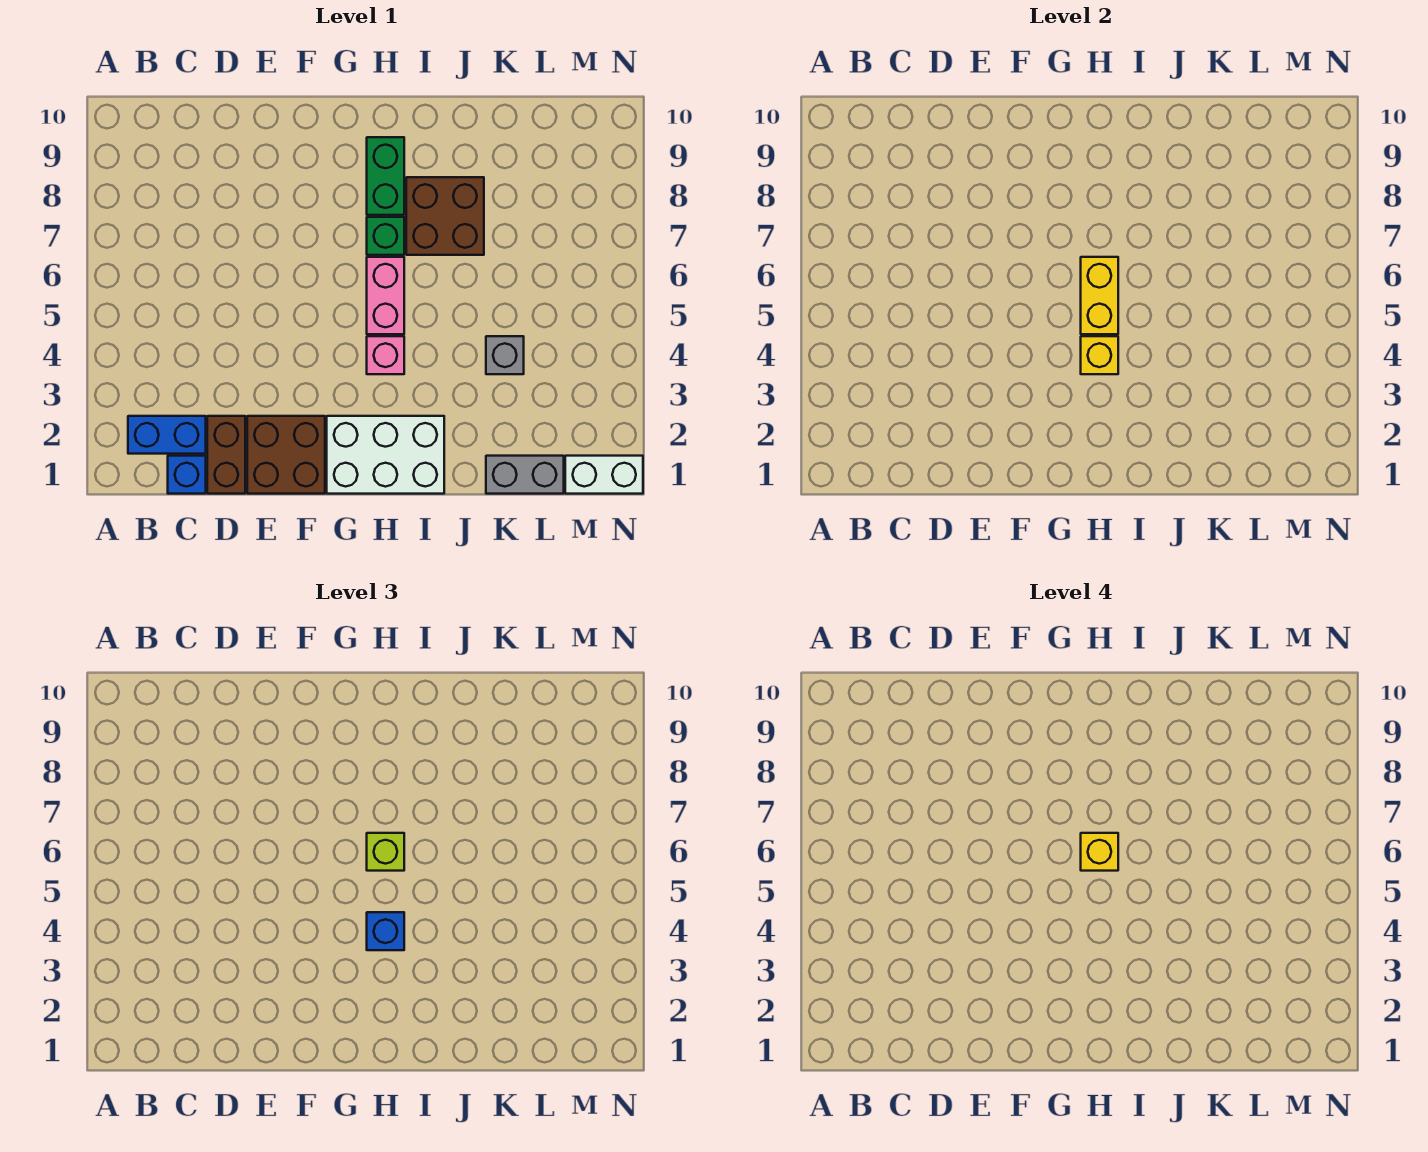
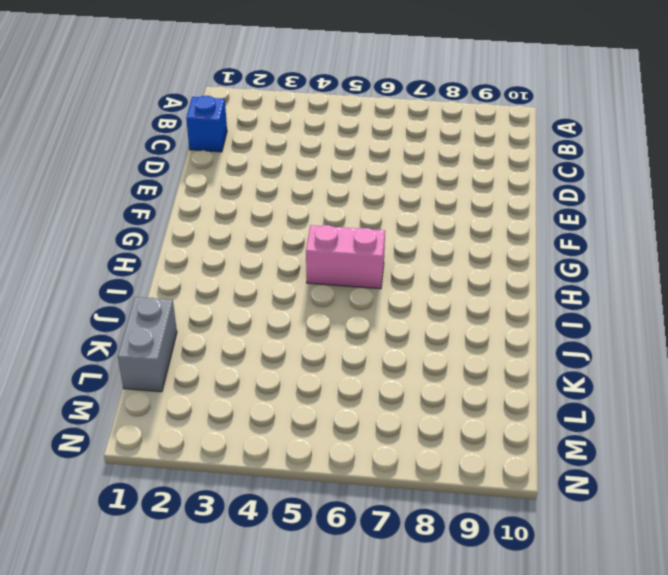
none -> blue 1x2 brick [128,416,206,454]
none -> brown 1x2 brick [207,416,245,494]
none -> brown 2x2 brick [247,416,325,494]

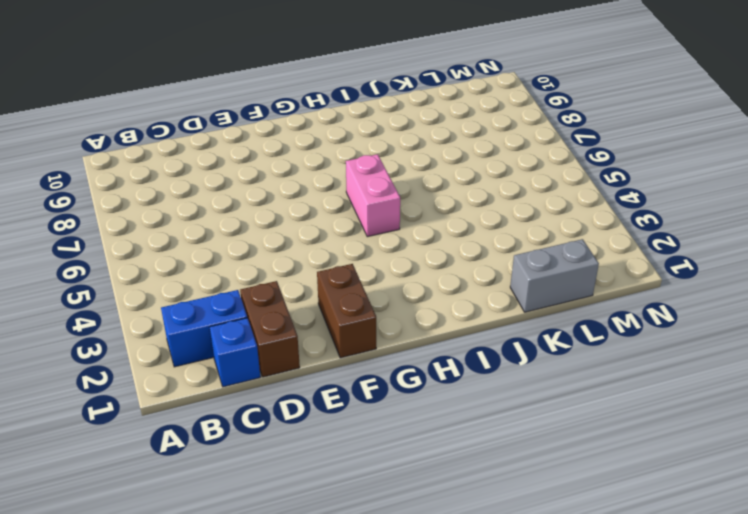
brown 1x2 brick [317,264,376,358] -> brown 2x2 brick [247,416,325,494]
none -> white 2x3 brick [327,416,444,494]
none -> pink 1x1 brick [367,336,404,374]
none -> green 1x1 brick [367,217,404,255]

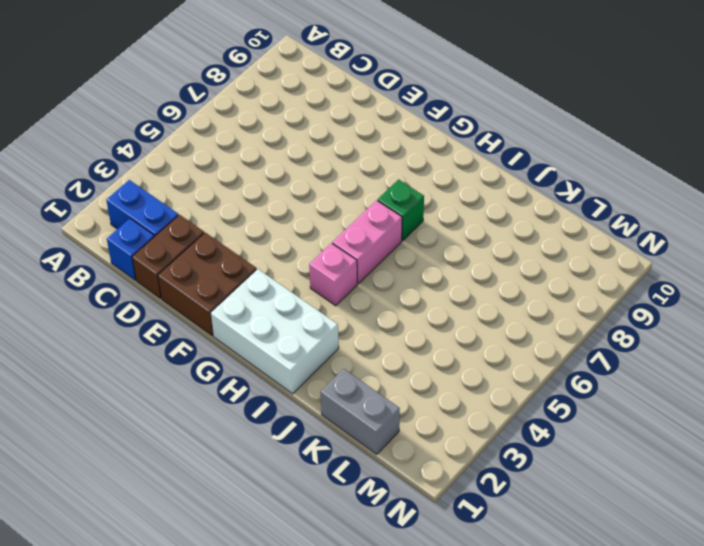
none -> green 1x2 brick [367,137,404,215]
none -> brown 2x2 brick [406,177,484,255]
none -> grey 1x1 brick [486,336,524,374]

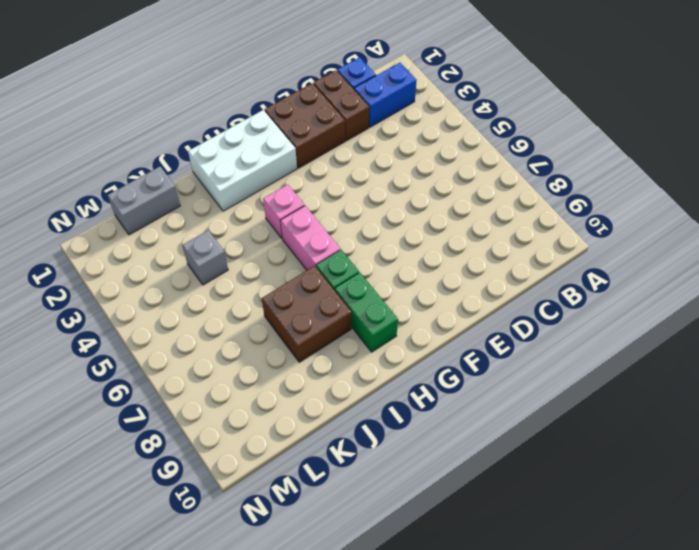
none -> white 1x2 brick [565,456,643,494]
none -> yellow 1x1 brick [1081,336,1118,374]
none -> yellow 1x2 brick [1081,257,1118,334]

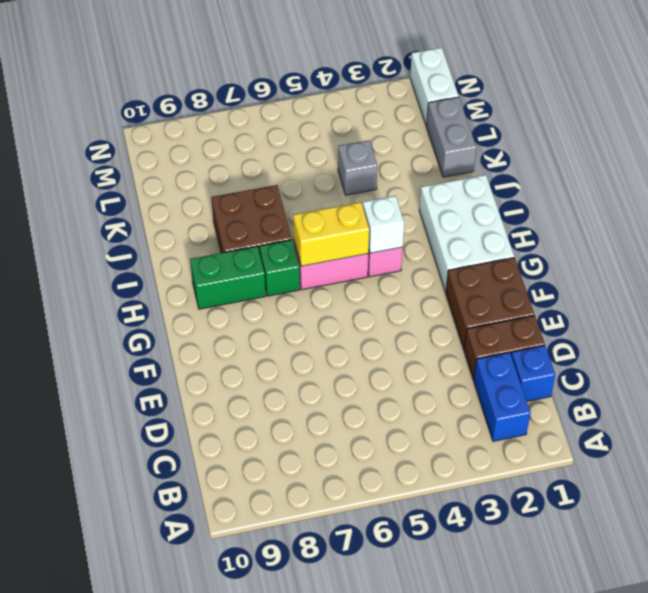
white 1x1 brick [363,196,404,253] -> yellow 1x1 brick [1081,336,1118,374]
none -> blue 1x1 brick [367,912,404,950]
none -> lime 1x1 brick [367,833,404,871]
none -> yellow 1x1 brick [1081,833,1118,871]

